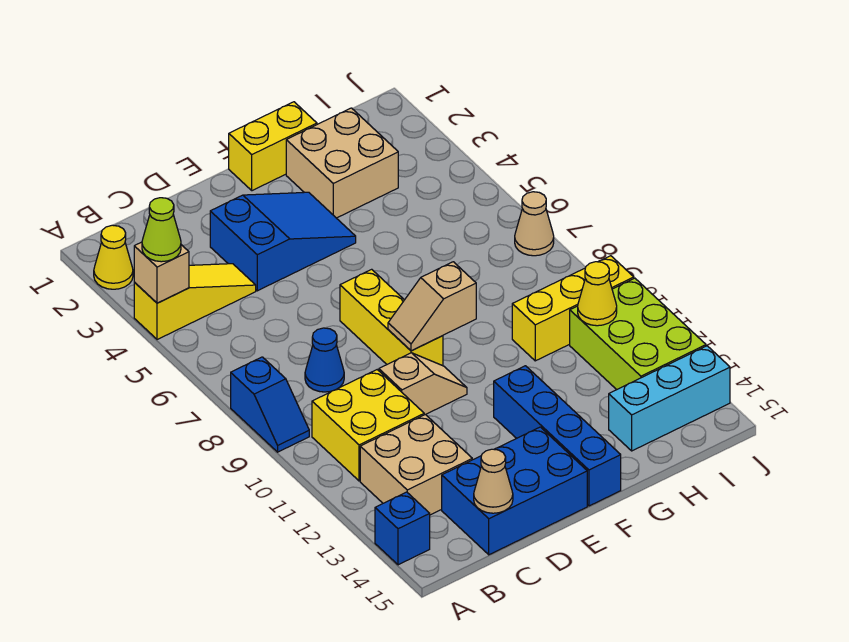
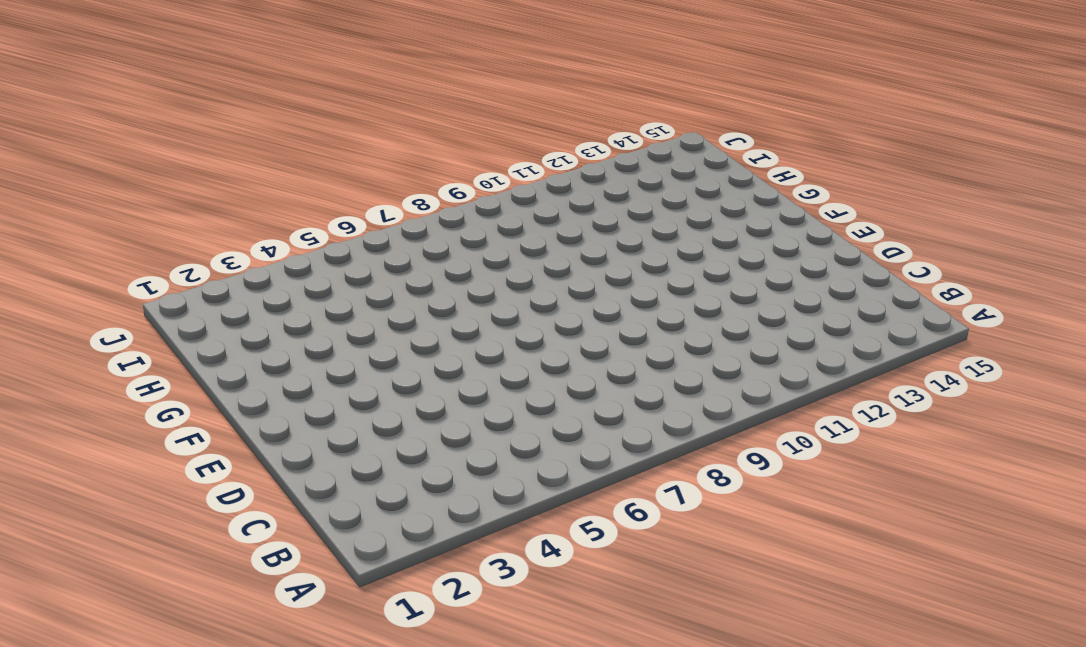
none -> yellow 1x1 cone [94,225,133,289]
none -> yellow 1x3 slope [134,264,256,340]
none -> blue 1x2 slope [231,357,309,452]

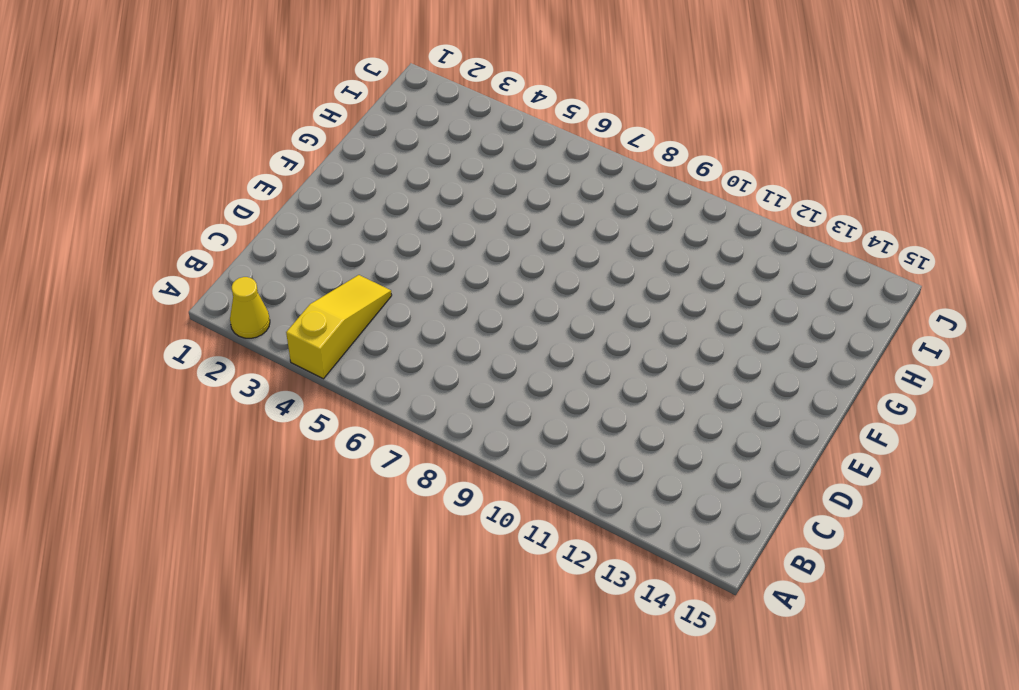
none -> blue 1x2 slope [231,357,309,452]
none -> blue 1x1 brick [375,492,430,565]
none -> yellow 2x2 brick [312,370,424,481]

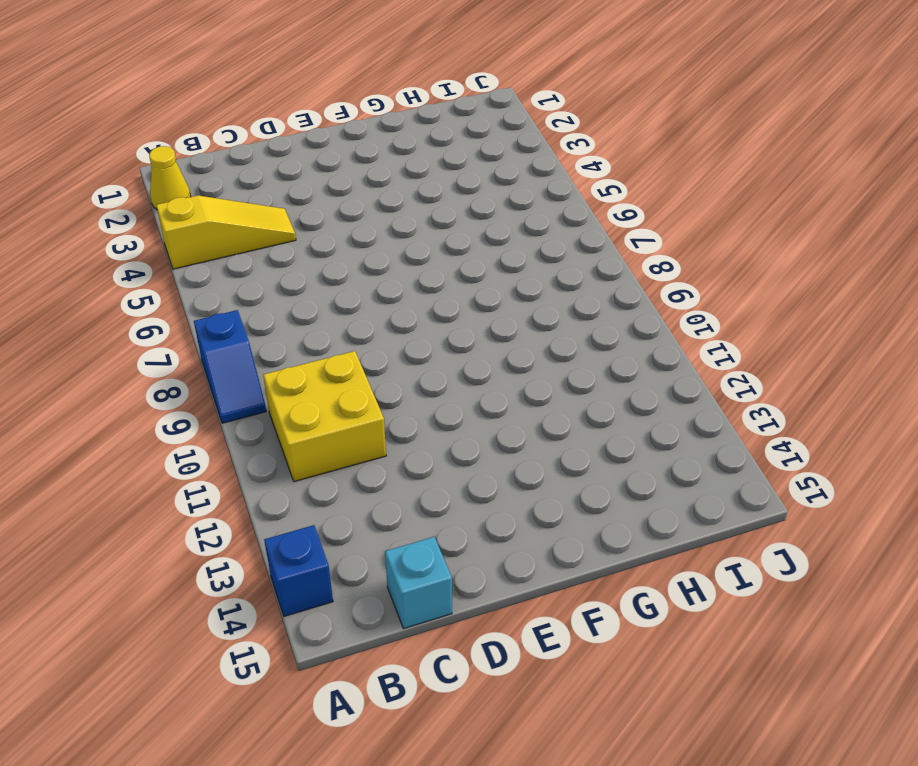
cyan 1x1 brick [385,537,452,629] -> blue 2x3 brick [442,427,587,555]
none -> tan 2x2 brick [360,414,472,515]
none -> blue 1x1 cone [305,328,344,392]
none -> blue 2x3 slope [210,192,356,291]

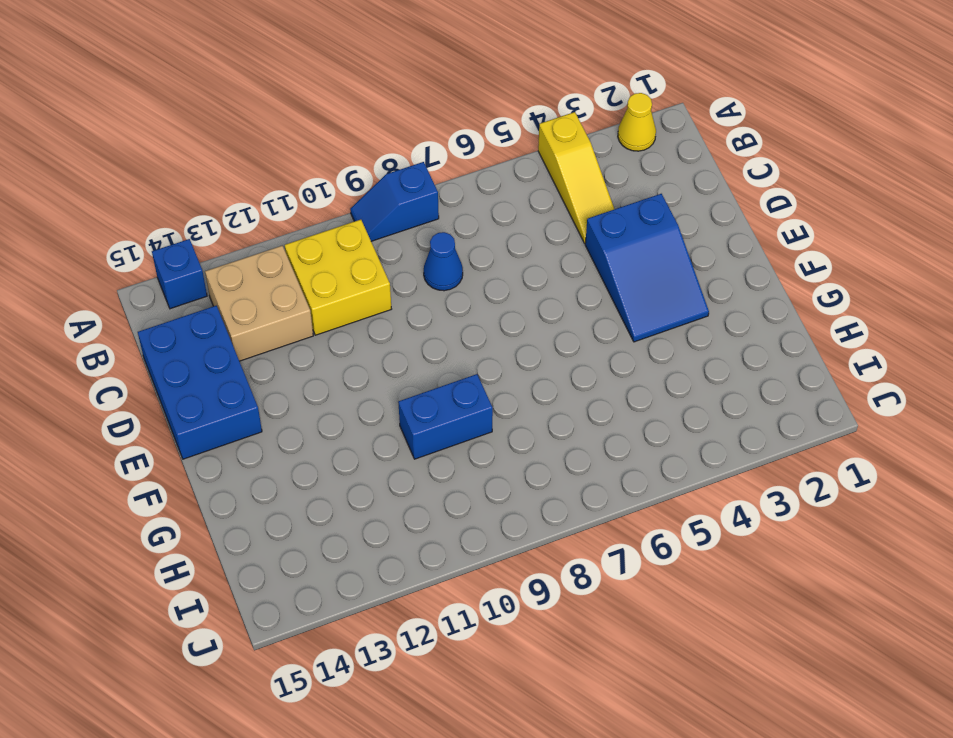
blue 1x2 brick [398,374,493,459] -> none
none -> tan 1x2 slope [379,353,467,415]
none -> yellow 1x3 brick [340,269,443,366]
none -> yellow 1x2 brick [229,102,317,191]

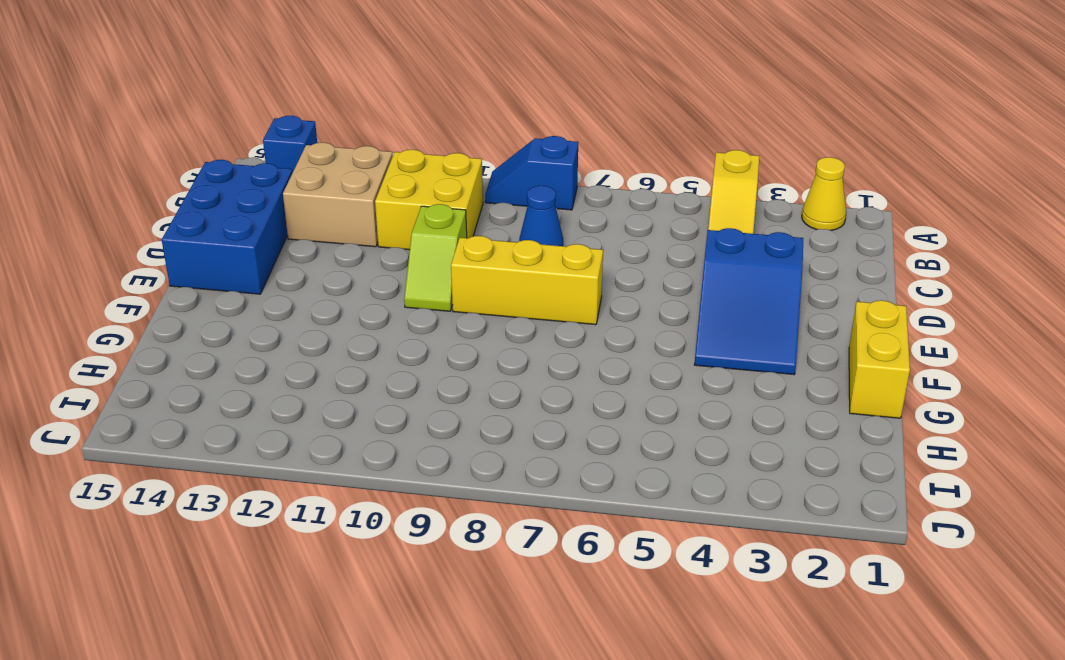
lime 1x2 slope [404,204,467,311] -> tan 1x2 slope [379,353,467,415]
none -> blue 1x4 brick [494,366,621,506]
none -> tan 2x2 brick [286,108,398,218]
none -> yellow 1x3 brick [512,256,634,361]

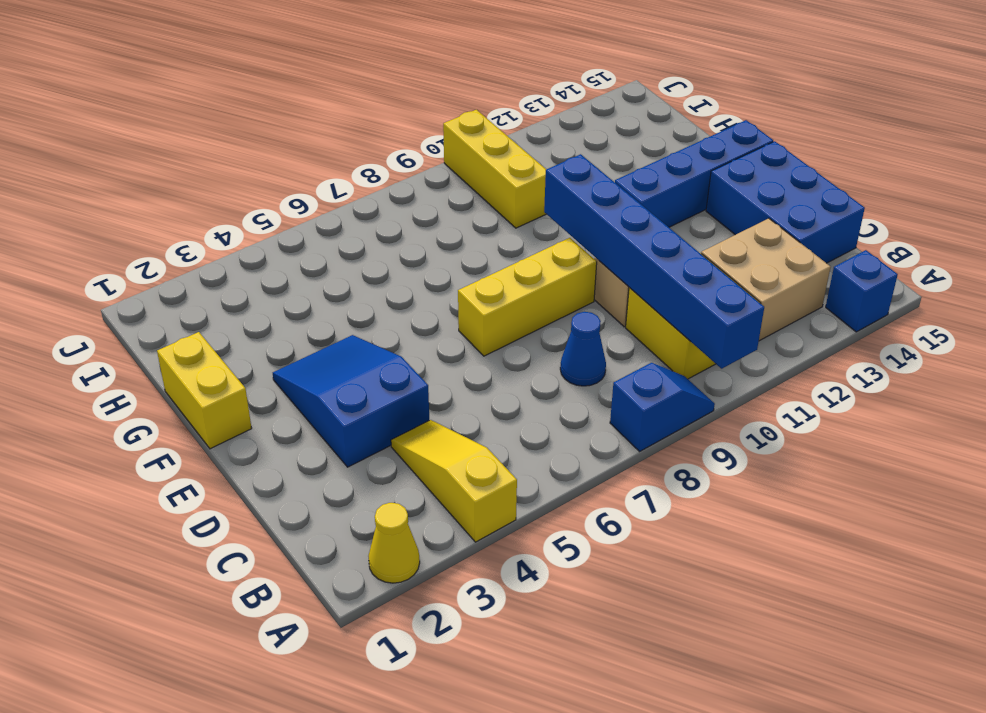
blue 1x6 brick [544,154,764,369] -> none
none -> tan 2x2 brick [286,108,398,218]
none -> cyan 1x3 brick [609,346,730,451]
none -> lime 2x3 brick [570,278,706,390]

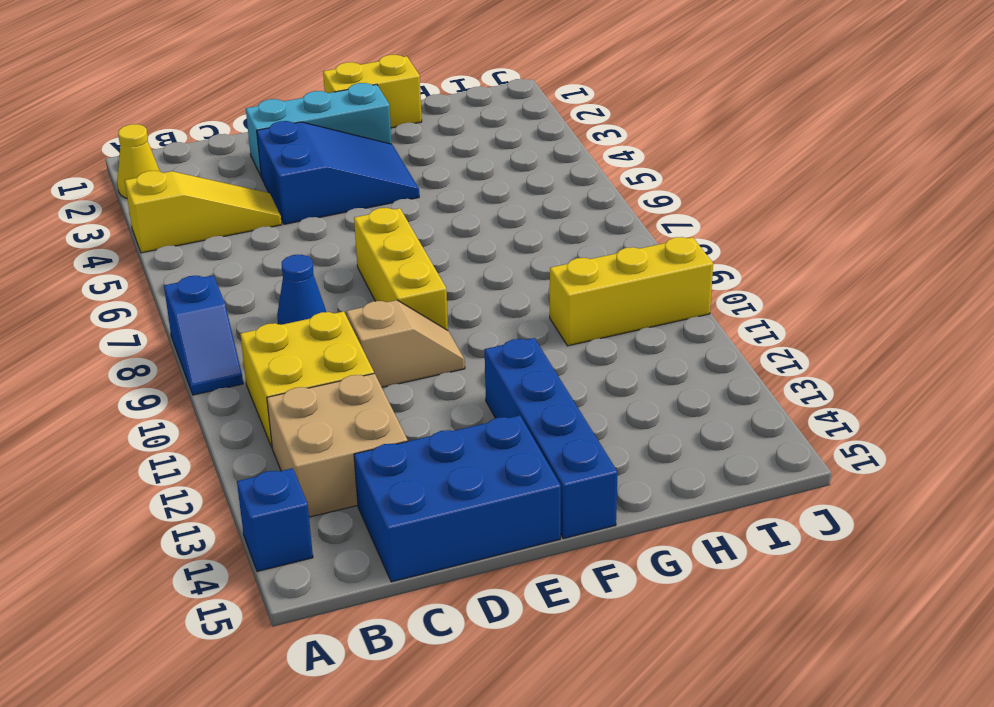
cyan 1x3 brick [246,83,392,176] -> cyan 1x3 brick moved to [609,346,730,451]
none -> tan 2x2 brick [286,108,398,218]
none -> lime 2x3 brick [570,278,706,390]
none -> tan 1x1 cone [515,192,554,256]

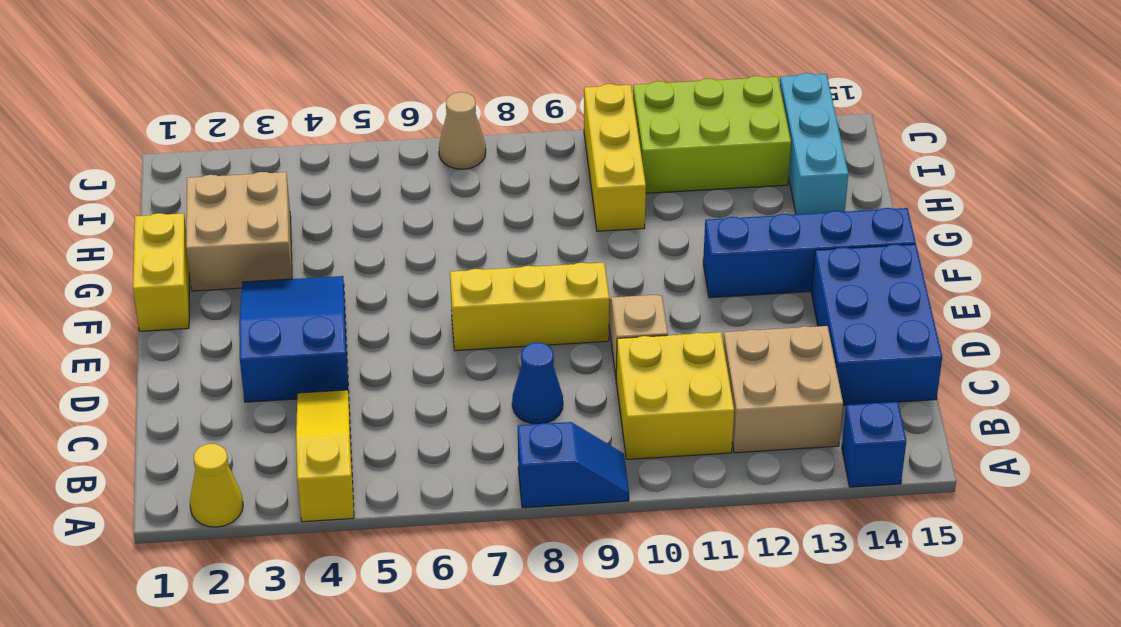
none -> tan 1x1 brick [134,242,189,303]
none -> tan 1x1 cone [474,449,513,513]
none -> tan 1x2 slope [388,262,476,351]

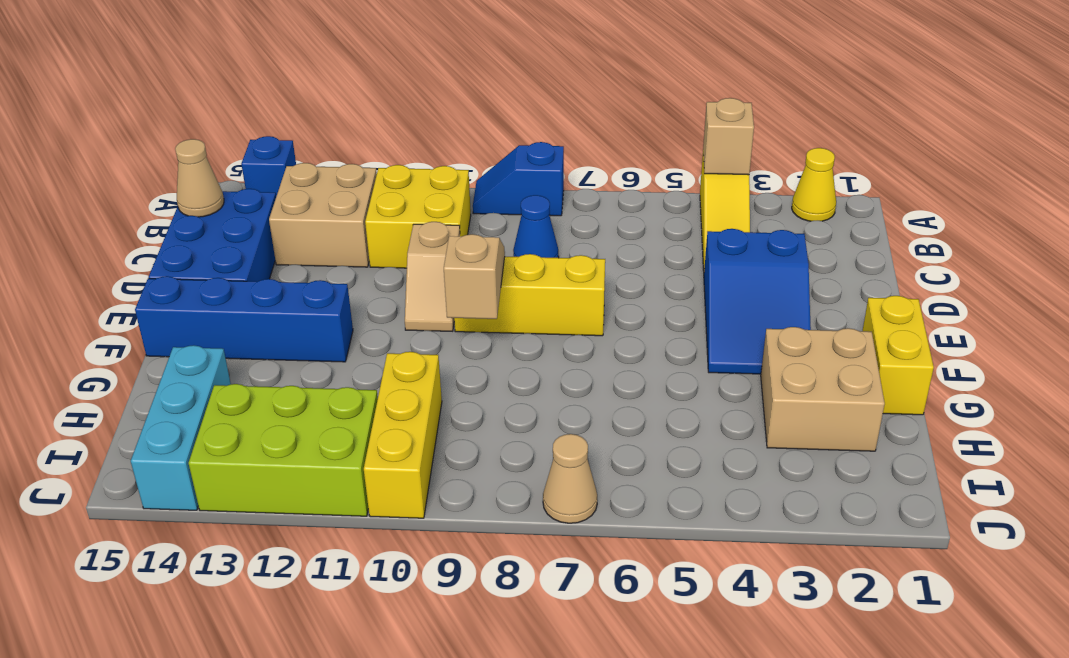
none -> yellow 1x1 cone [578,262,617,326]
none -> lime 1x1 cone [142,198,181,262]

